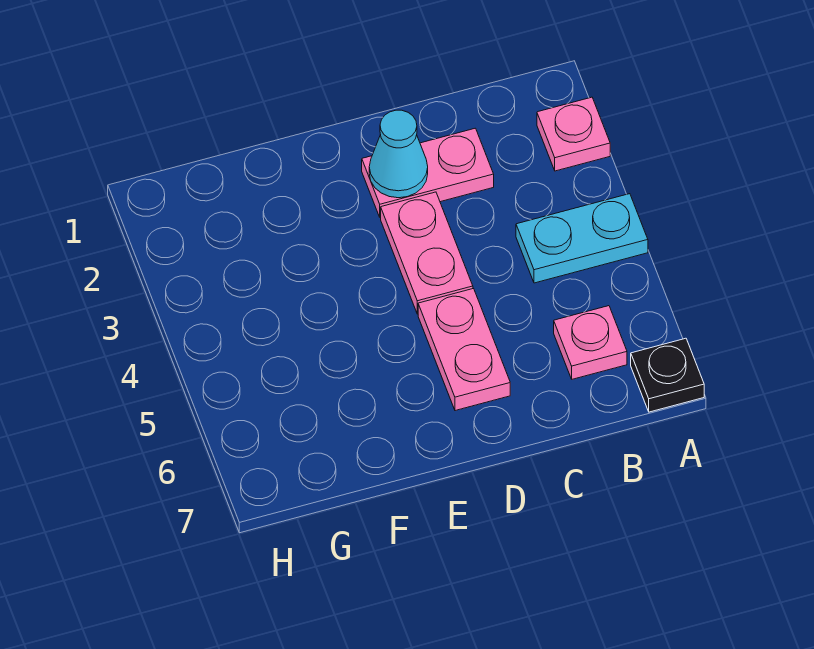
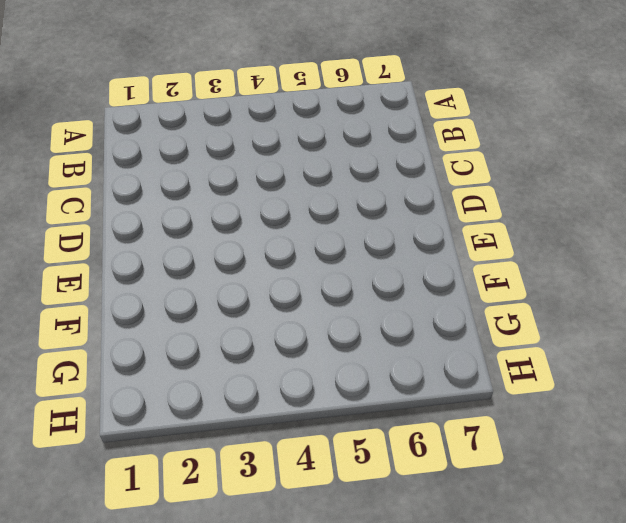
none -> pink 1x1 plate [537,97,610,171]
none -> cyan 1x2 plate [516,194,648,283]

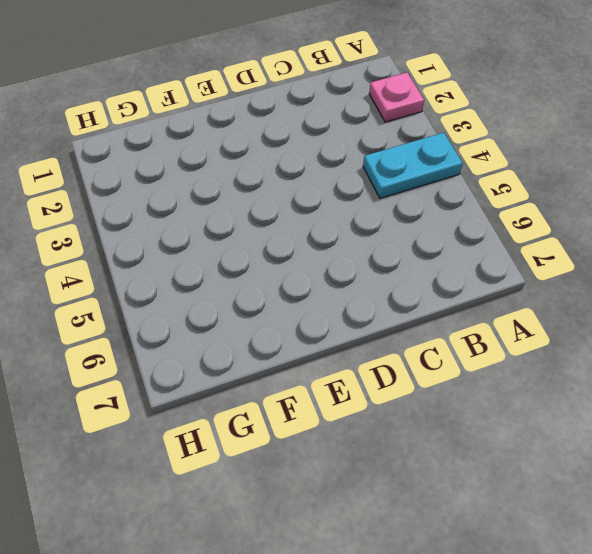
none -> black 1x1 plate [631,338,704,412]
none -> pink 1x1 plate [554,306,627,379]

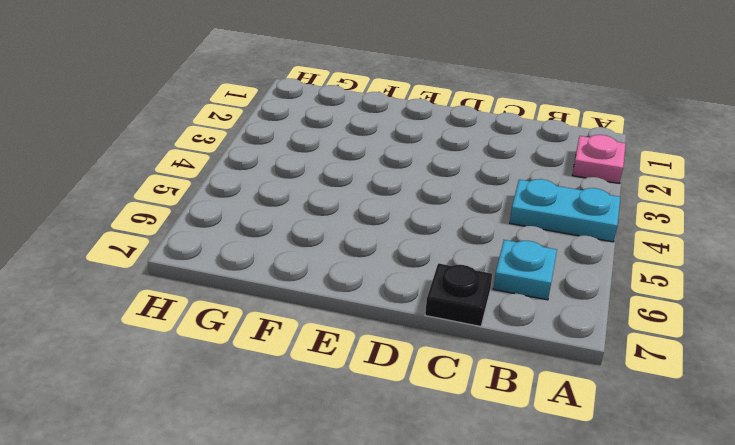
cyan 1x1 plate [493,240,557,300] -> pink 1x1 plate [554,306,627,379]
black 1x1 plate [425,263,492,326] -> black 1x1 plate moved to [631,338,704,412]
none -> pink 1x2 plate [362,128,494,218]
none -> pink 1x2 plate [381,192,473,314]

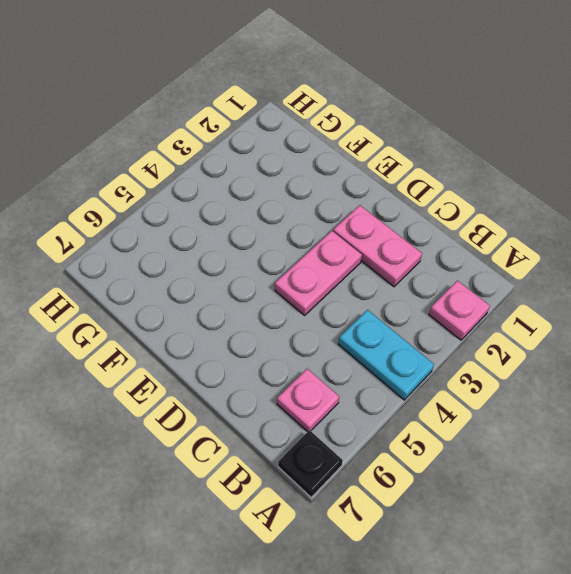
none -> pink 1x2 plate [418,289,510,411]
none -> cyan 1x1 cone [369,110,428,198]

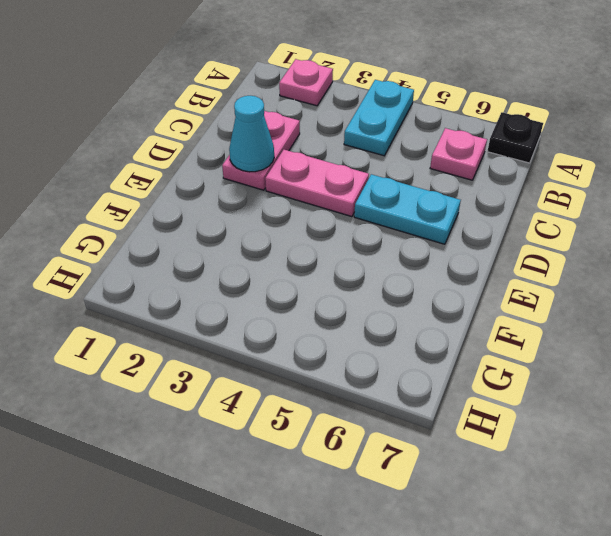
cyan 1x2 plate [354,174,461,244] -> pink 1x2 plate [418,289,510,411]

